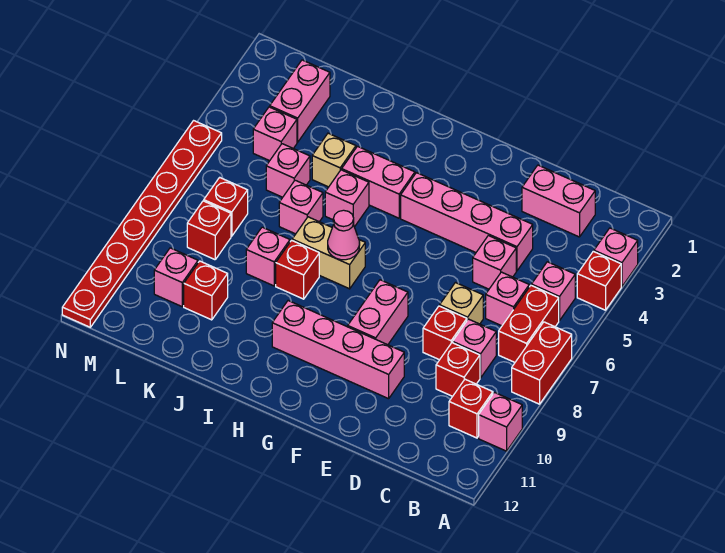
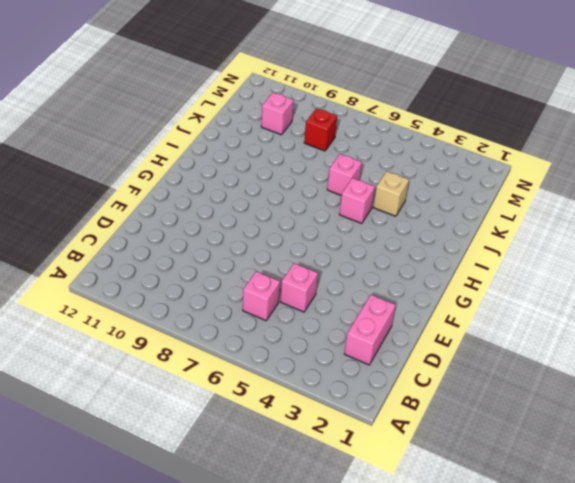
none -> pink 1x1 brick [594,228,638,287]
none -> red 1x1 brick [577,251,621,310]
none -> red 1x2 brick [512,322,572,404]
none -> pink 1x1 brick [479,392,522,451]

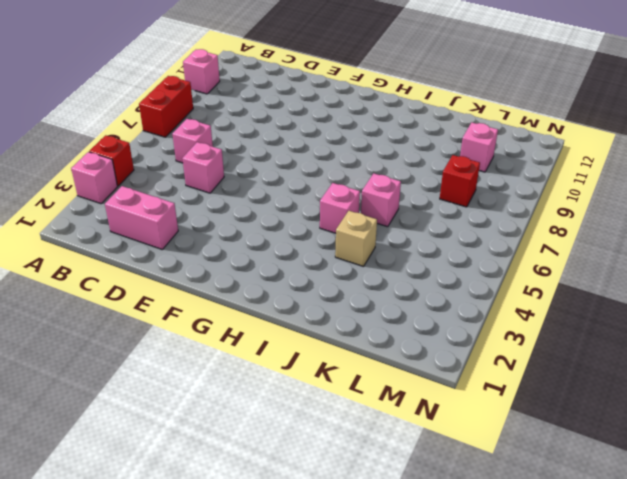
none -> pink 1x1 brick [532,262,575,321]
none -> red 1x2 brick [499,285,559,362]
none -> red 1x1 brick [449,379,493,438]
none -> pink 1x1 brick [453,319,496,378]

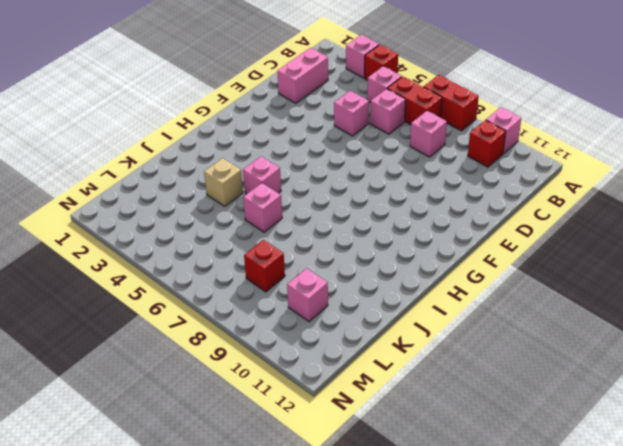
none -> red 1x1 brick [436,343,480,396]
none -> pink 1x4 brick [401,173,533,271]
none -> tan 1x1 brick [440,283,483,324]
none -> red 1x1 brick [423,306,467,360]

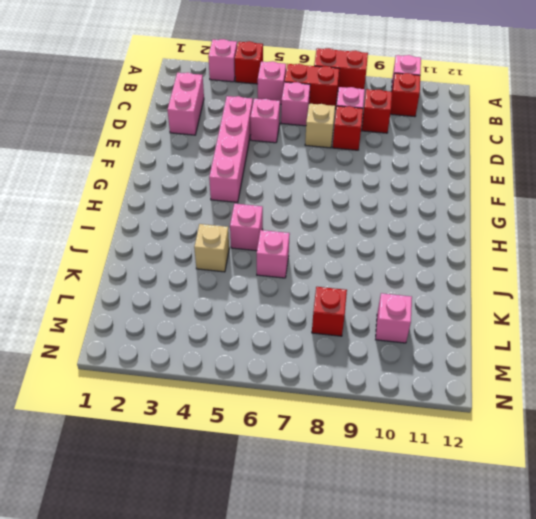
none -> pink 1x4 brick [272,301,404,399]
none -> pink 1x2 brick [348,280,408,345]
none -> pink 1x2 brick [342,146,415,218]
none -> tan 1x2 brick [292,217,365,289]

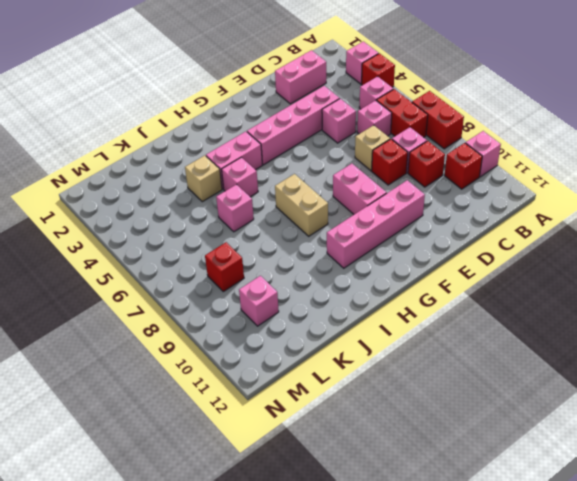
tan 1x2 brick [275,174,328,236] -> tan 1x2 brick turned to [292,217,365,289]
none -> red 1x1 brick [276,240,319,299]
none -> pink 1x1 brick [246,227,290,286]
none -> pink 1x1 brick [266,144,310,197]
none -> red 1x1 brick [184,261,228,320]

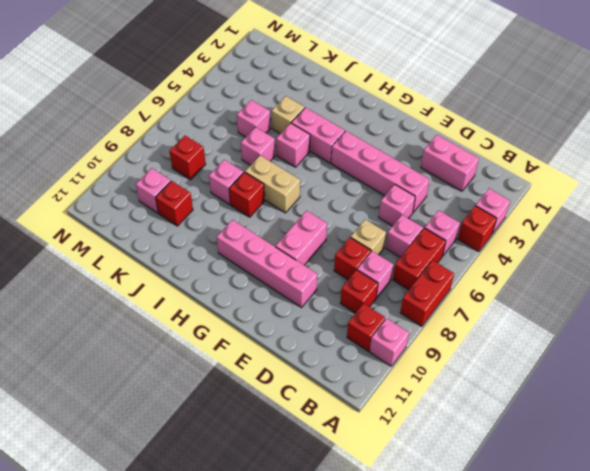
none -> pink 1x2 brick [270,60,330,142]
none -> pink 1x1 brick [253,107,297,161]
none -> red 1x1 brick [204,177,248,236]
none -> red 1x8 plate [62,121,222,327]

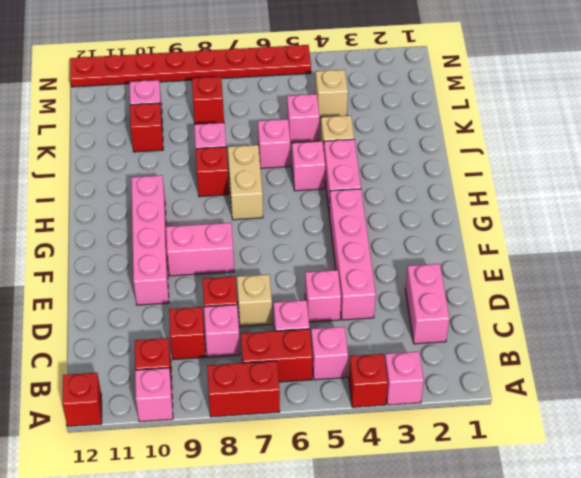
red 1x1 brick [62,373,102,426] -> red 1x1 brick moved to [204,177,248,236]
tan 1x1 brick [315,70,348,118] -> pink 1x1 brick [253,107,297,161]
none -> pink 1x2 brick [270,60,330,142]
none -> pink 1x1 cone [328,210,360,260]

